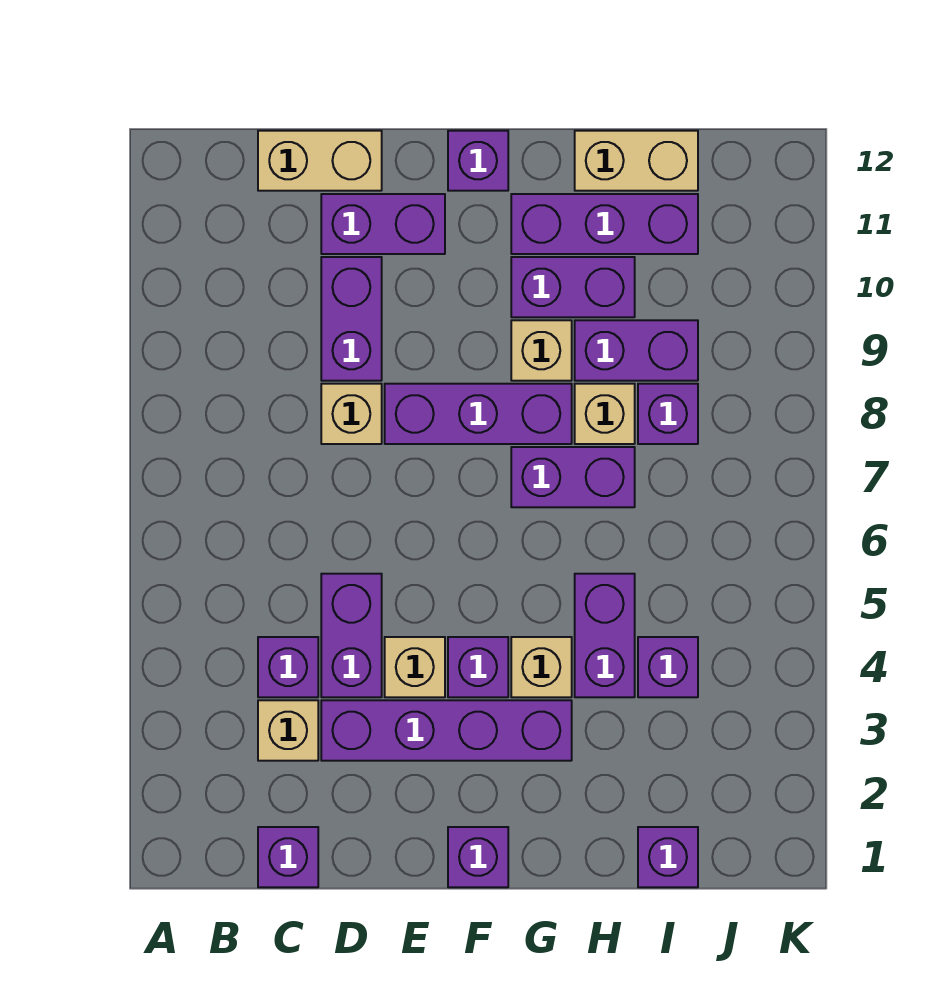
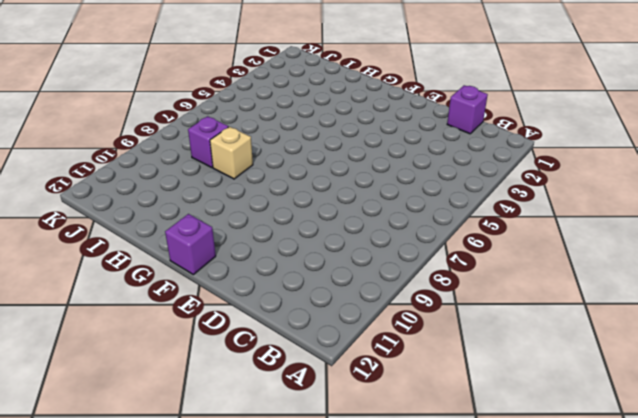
none -> tan 1x1 brick [258,700,318,761]
none -> purple 1x1 brick [258,637,318,697]
none -> tan 1x2 brick [258,131,382,191]

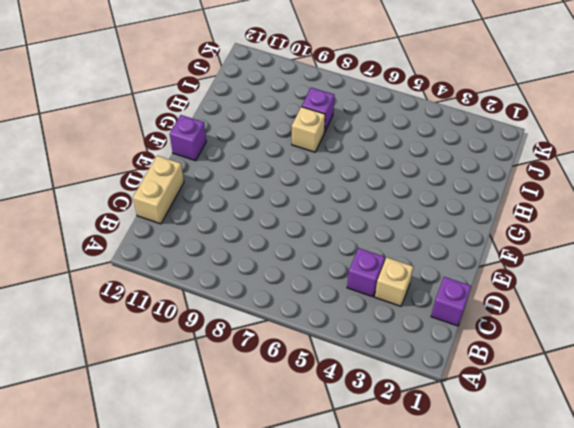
none -> purple 1x4 brick [321,700,572,761]
none -> purple 1x2 brick [321,574,382,697]
none -> tan 1x1 brick [321,384,382,444]

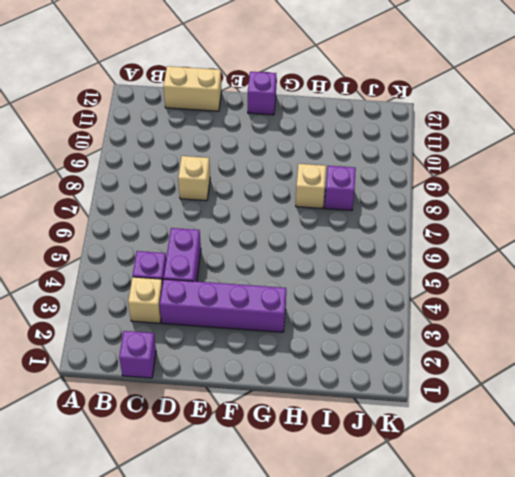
none -> purple 1x2 brick [321,257,382,381]
none -> purple 1x2 brick [321,194,445,254]
none -> tan 1x1 brick [385,637,445,697]

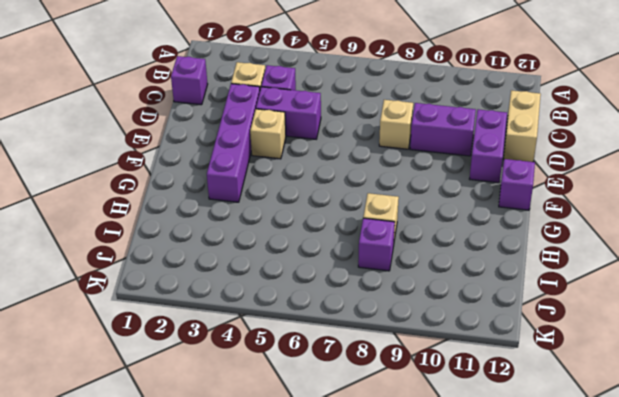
none -> purple 1x3 brick [385,384,572,444]
none -> purple 1x1 brick [448,827,508,887]
none -> purple 1x1 brick [448,637,508,697]

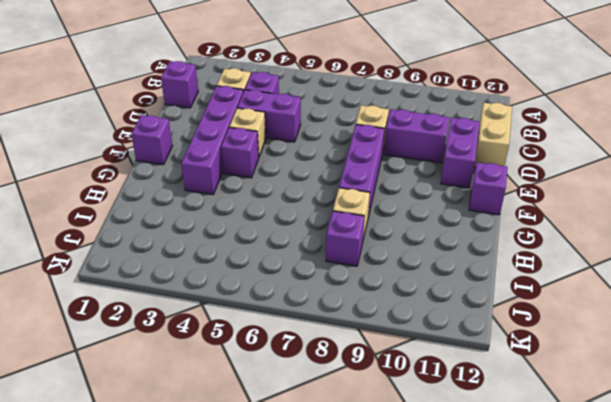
none -> tan 1x1 brick [511,637,572,697]
none -> purple 1x2 brick [511,447,635,507]
none -> tan 1x1 brick [511,320,572,381]

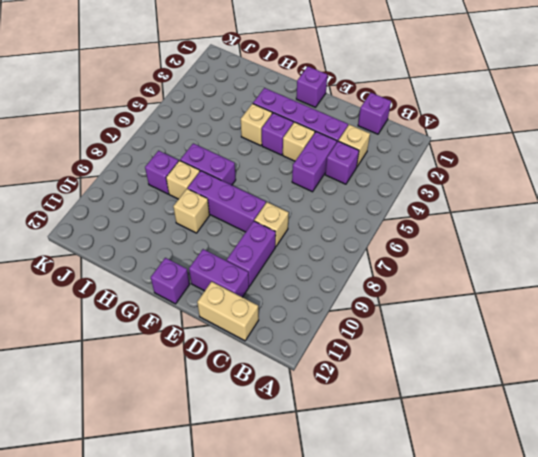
none -> purple 1x2 brick [511,257,635,317]
none -> purple 1x3 brick [511,194,698,254]
none -> purple 1x2 brick [575,574,635,697]

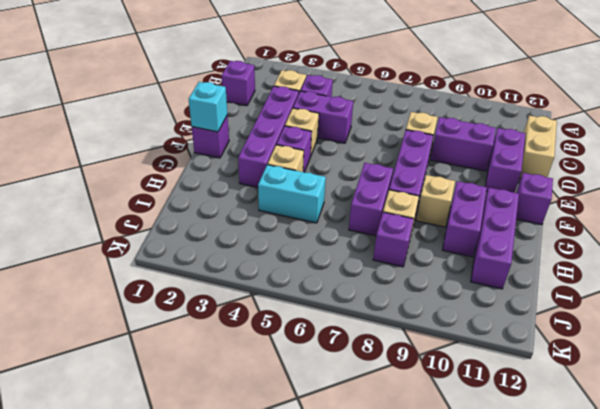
cyan 1x1 brick [189,82,227,132] -> none
cyan 1x2 brick [258,165,326,223] -> purple 1x2 brick [575,574,635,697]
none -> purple 1x2 brick [575,320,698,381]
none -> tan 1x2 brick [575,131,698,191]
none -> purple 1x1 brick [638,827,698,887]

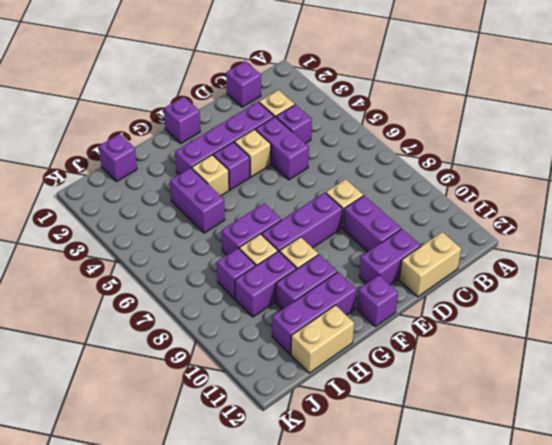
none -> purple 1x1 brick [638,637,698,697]

